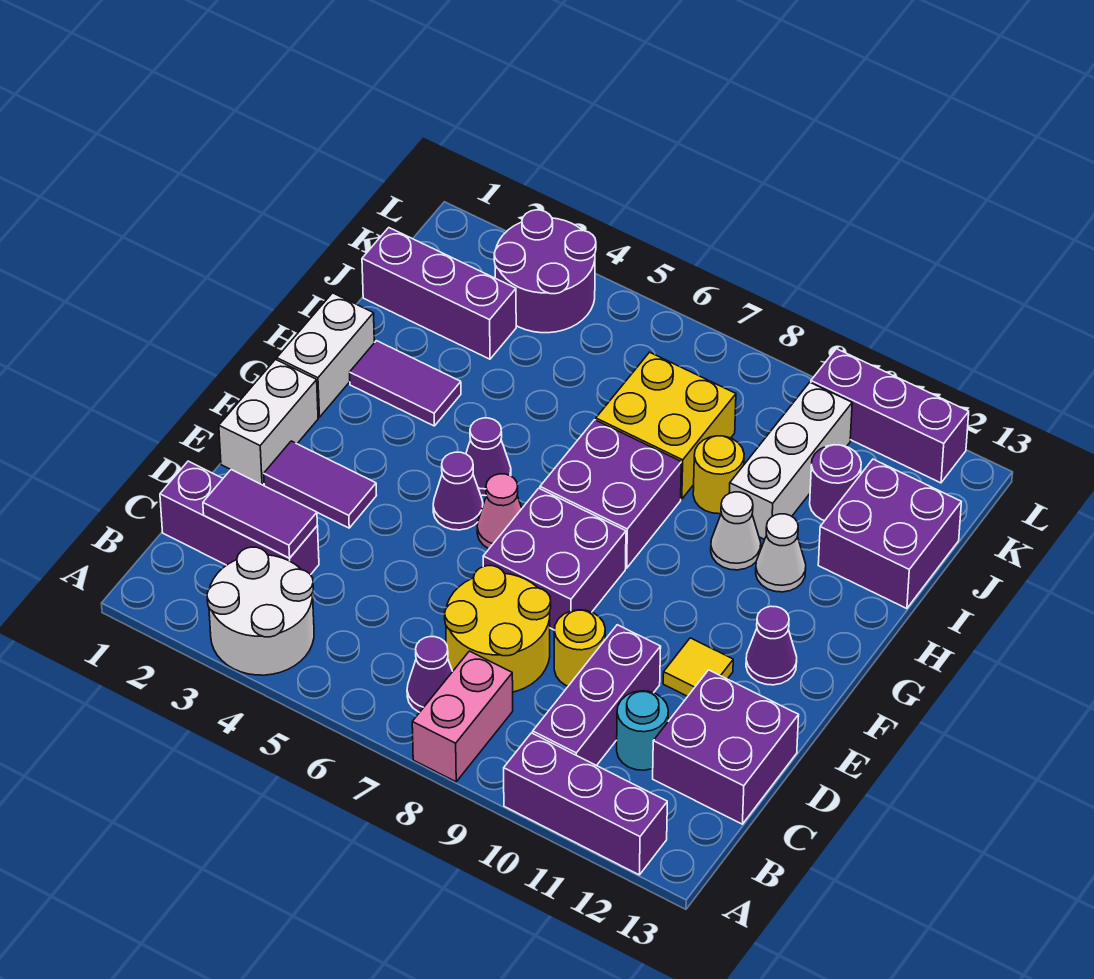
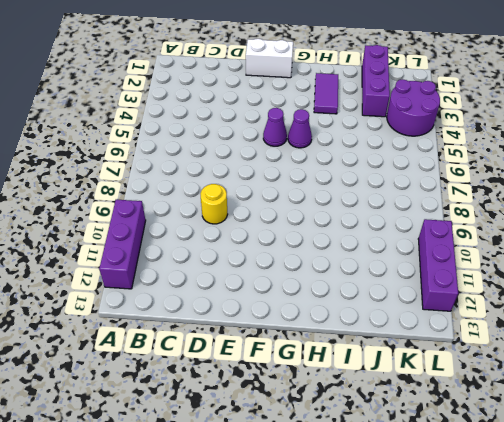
none -> white 2x2 round brick [207,547,314,675]
none -> pink 1x2 brick [412,651,513,782]
none -> purple 1x1 cone [407,637,453,712]
none -> purple 1x3 brick [533,625,661,766]

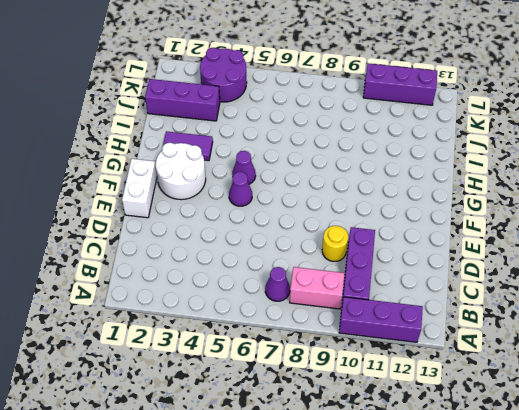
pink 1x2 brick [290,267,345,309] -> pink 1x2 brick turned to [412,651,513,782]
white 2x2 round brick [156,143,206,200] -> white 2x2 round brick moved to [207,547,314,675]
none -> purple 1x3 brick [160,461,319,575]
none -> yellow 2x2 round brick [445,566,551,692]
none -> cyan 1x1 round brick [617,691,668,770]
none -> purple 2x2 brick [653,670,799,824]

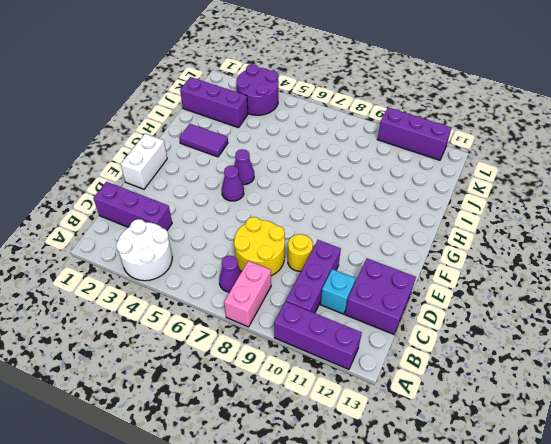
cyan 1x1 brick [321,269,356,314] -> cyan 1x1 round brick [617,691,668,770]
none -> purple 1x2 tile [264,441,377,528]
none -> purple 2x2 brick [483,488,626,630]
none -> yellow 1x1 tile [663,638,733,696]
none -> pink 1x1 cone [477,474,522,549]

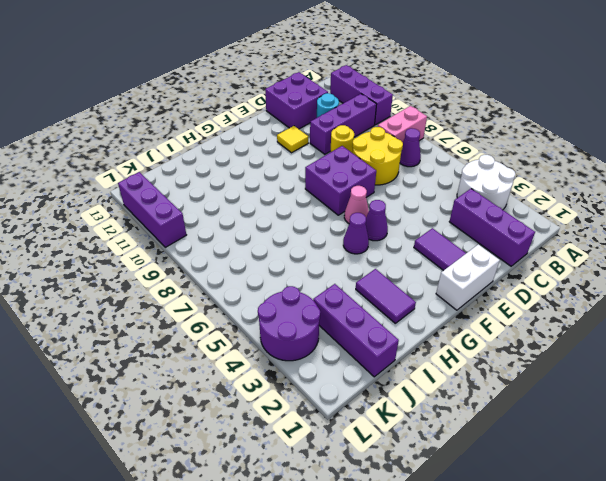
none -> purple 1x1 cone [746,606,797,685]
none -> white 1x2 brick [277,293,374,417]
none -> purple 2x2 brick [540,420,681,568]
none -> white 1x1 cone [711,492,761,570]

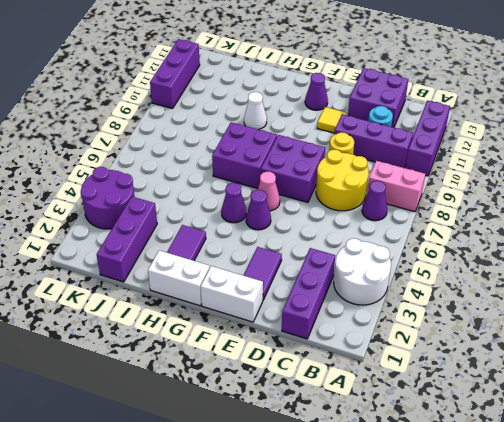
none -> white 1x1 cone [756,514,806,592]
none -> yellow 2x2 brick [596,352,736,499]
none -> yellow 1x1 round brick [693,436,744,514]
none -> white 1x3 brick [729,382,852,540]

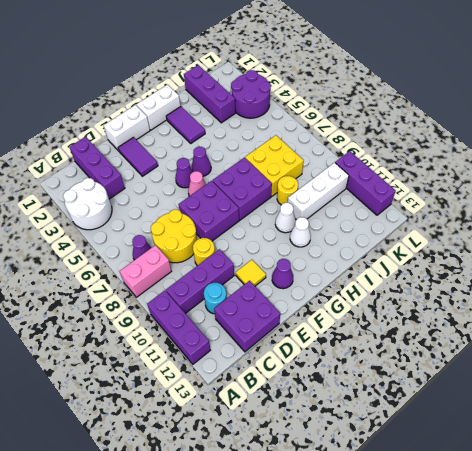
none -> purple 2x2 brick [818,459,961,609]
none -> purple 1x1 round brick [810,445,861,521]
none -> purple 1x2 tile [203,470,317,558]

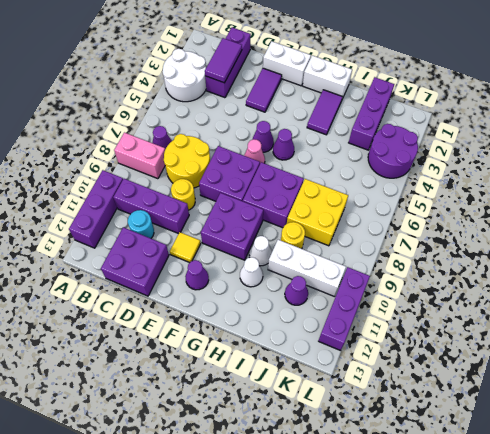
purple 2x2 brick [201,193,263,260] -> purple 2x2 brick moved to [818,459,961,609]
purple 1x1 cone [285,276,308,305] -> purple 1x1 round brick [810,445,861,521]

